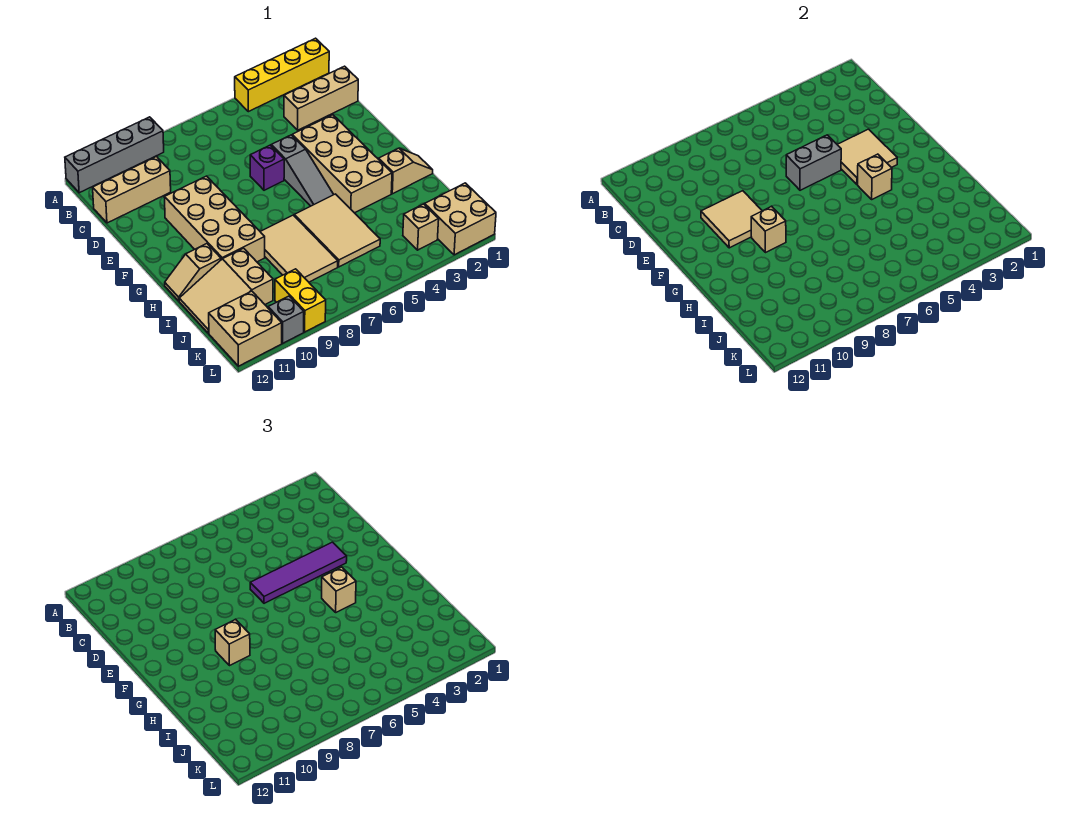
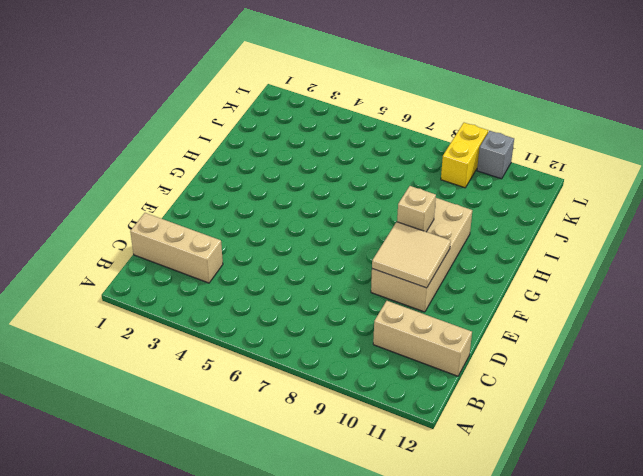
none -> yellow 1x4 brick [235,38,329,112]
none -> grey 1x4 brick [65,117,164,193]
none -> tan 2x4 brick [292,115,392,213]

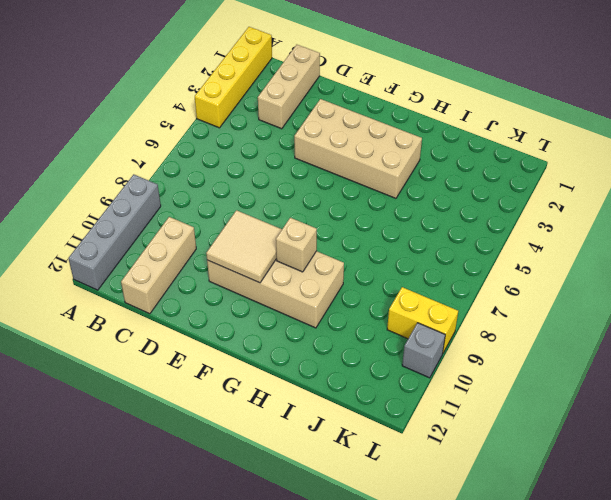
none -> grey 1x3 slope [271,135,334,206]
none -> purple 1x1 brick [250,145,284,190]
none -> tan 1x2 slope [379,148,433,194]

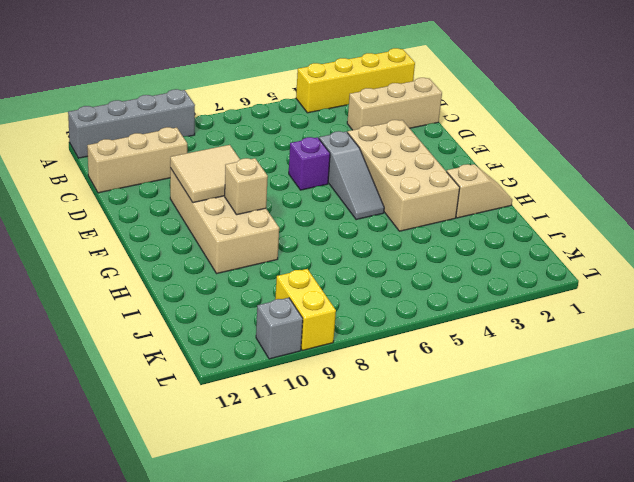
none -> tan 2x3 tile [294,194,380,267]
none -> tan 2x3 tile [260,215,338,282]
none -> tan 1x2 slope [165,244,221,301]

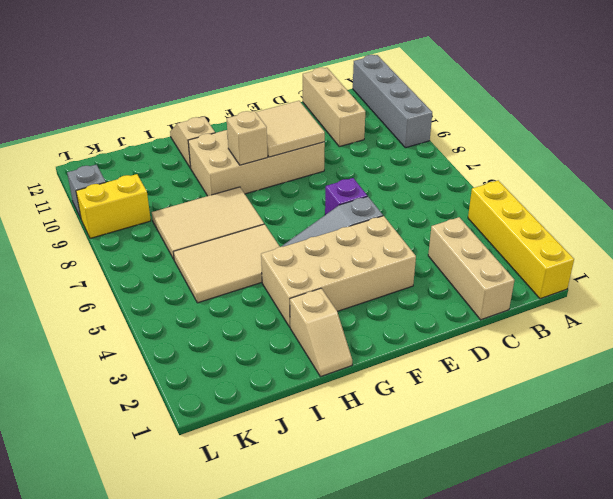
none -> tan 2x3 slope [179,248,273,333]
none -> tan 2x2 brick [425,183,496,255]
none -> tan 1x1 brick [403,204,439,250]

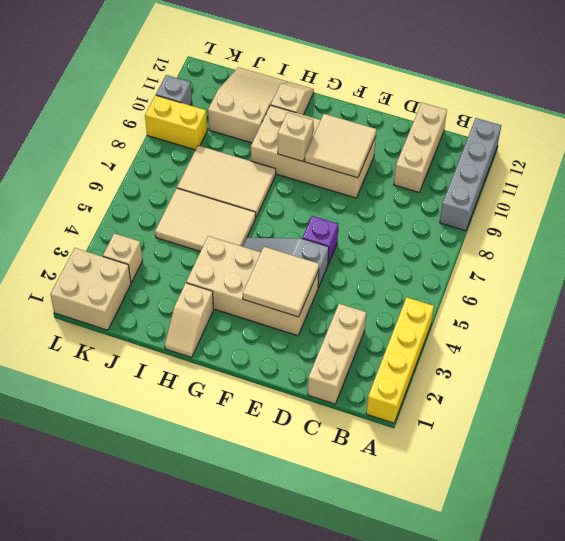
none -> tan 2x2 brick [209,291,282,366]
none -> grey 1x2 brick [786,135,841,190]
none -> tan 1x1 brick [858,154,892,199]

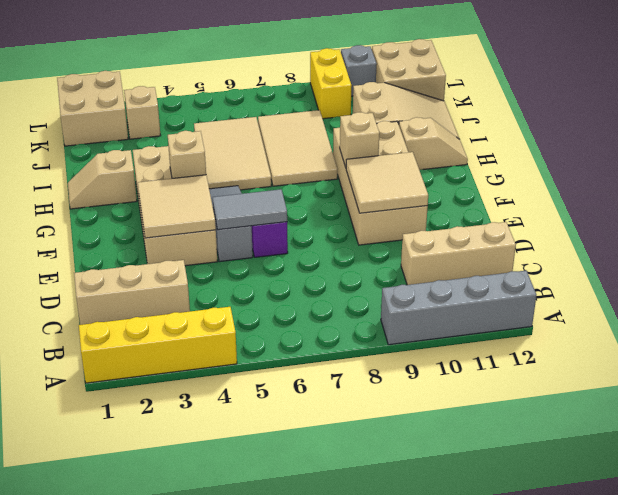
grey 1x2 tile [213,189,287,230] -> grey 1x2 brick [786,135,841,190]
none -> purple 1x4 tile [250,542,347,603]
none -> tan 1x1 brick [322,567,356,612]
none -> tan 1x1 brick [215,619,250,666]

